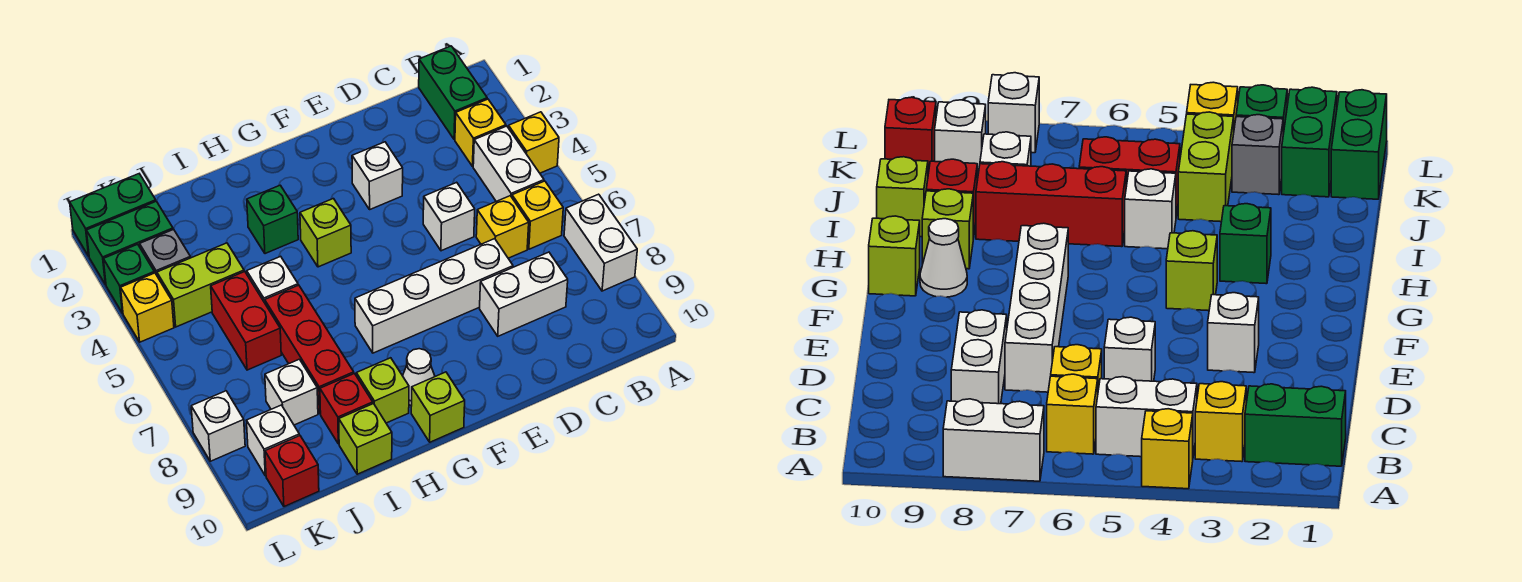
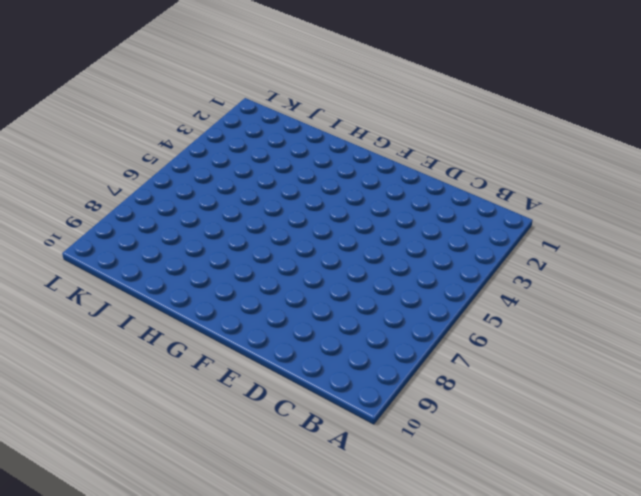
none -> yellow 1x1 brick [508,112,559,173]
none -> white 1x2 brick [564,194,637,291]
none -> green 1x2 brick [419,46,487,139]
none -> yellow 1x1 brick [455,99,506,167]

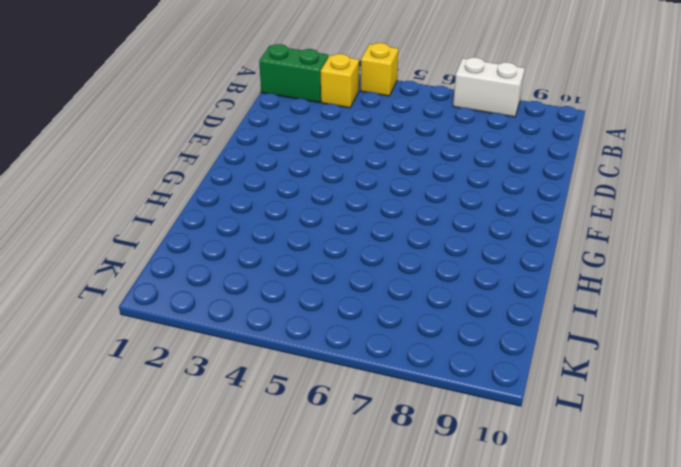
none -> white 1x2 brick [473,126,544,201]
none -> yellow 1x1 brick [512,181,563,249]
none -> yellow 1x1 brick [476,196,529,258]
none -> white 1x2 brick [480,252,568,336]

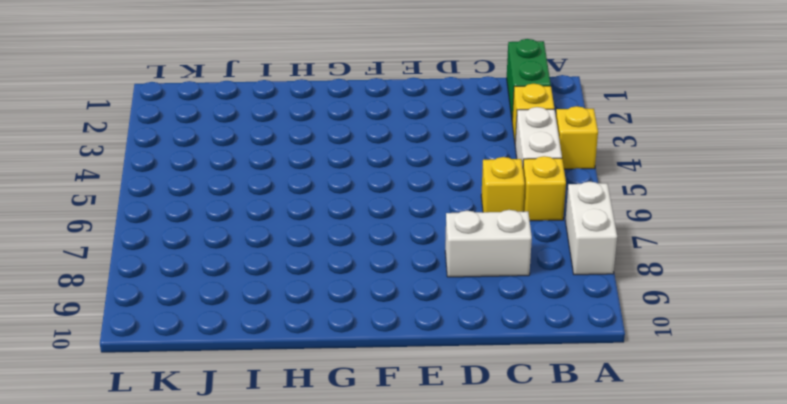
none -> white 1x1 brick [423,182,475,251]
none -> white 1x4 brick [355,239,513,353]
none -> white 1x1 brick [352,142,403,209]
none -> lime 1x1 brick [300,199,351,267]

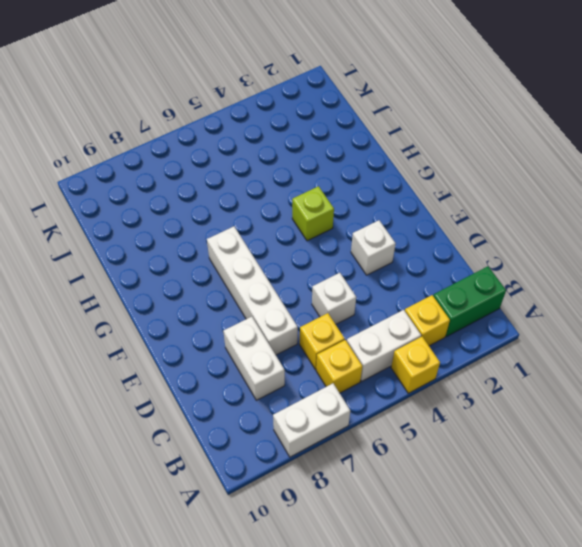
none -> white 1x1 cone [403,349,435,406]
none -> lime 1x1 brick [411,372,465,442]
none -> green 1x1 brick [247,185,298,254]
none -> lime 1x1 brick [356,358,409,423]

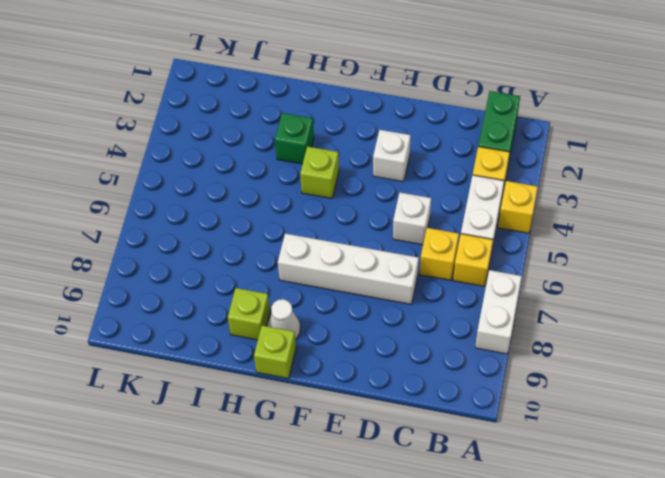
none -> white 1x2 brick [480,252,568,336]
none -> white 1x1 brick [247,256,298,303]
none -> red 1x3 brick [265,285,354,414]
none -> red 1x1 brick [320,374,373,444]

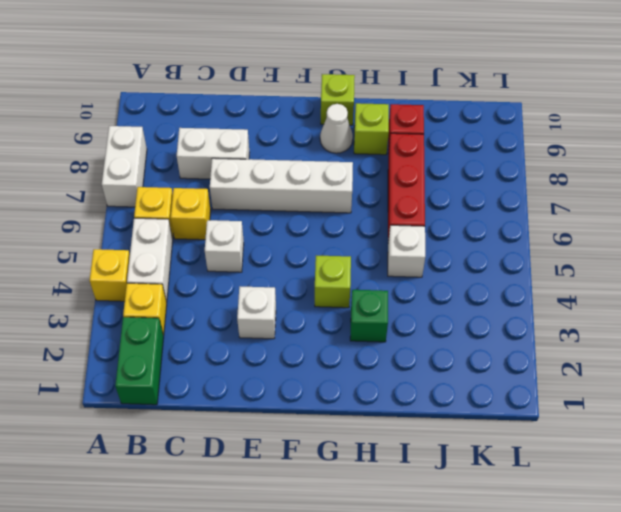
none -> lime 1x1 brick [339,404,392,474]
none -> lime 1x2 brick [157,243,244,327]
none -> red 1x2 brick [211,272,281,370]
none -> white 1x1 brick [265,359,318,425]

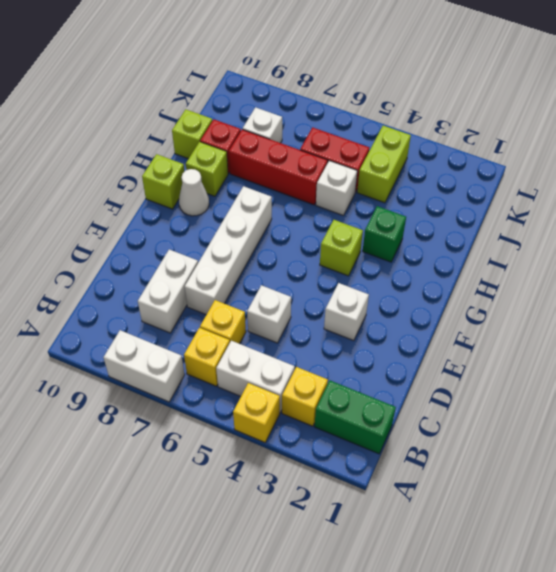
none -> green 1x2 brick [70,174,156,256]
none -> green 1x2 brick [87,201,173,285]
none -> grey 1x1 brick [140,229,190,275]
none -> white 1x1 brick [246,405,299,476]

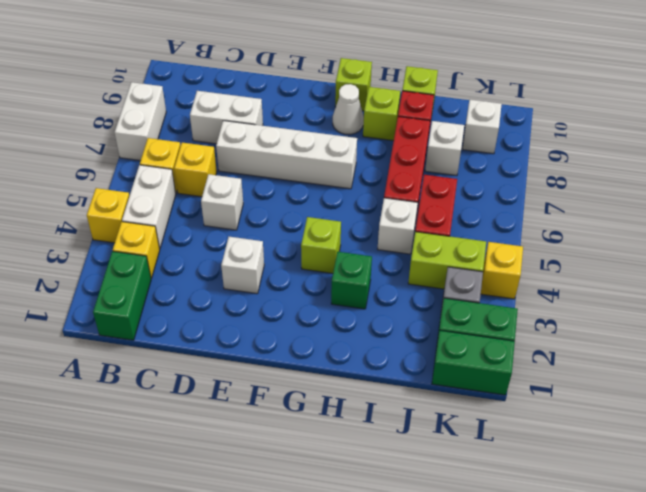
none -> red 1x1 brick [265,436,319,507]
none -> green 1x1 brick [103,244,154,313]
none -> white 1x1 brick [191,391,245,461]

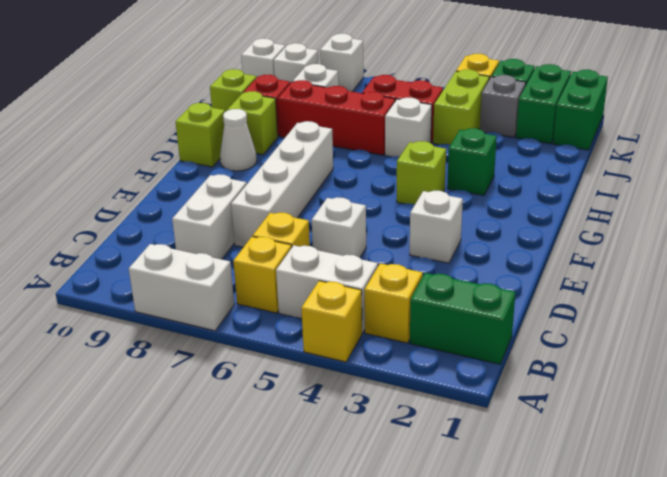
white 1x1 brick [241,38,286,77] -> red 1x1 brick [265,436,319,507]

